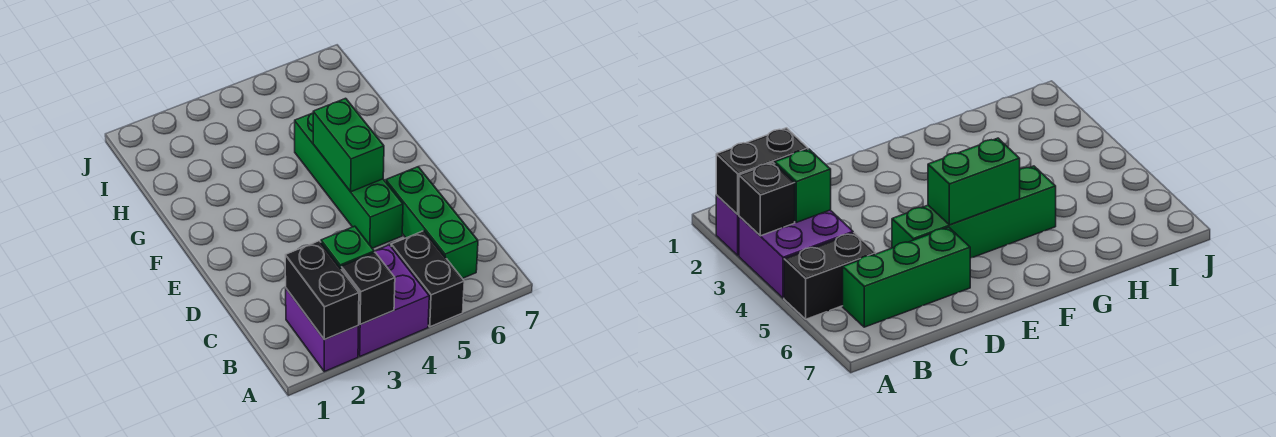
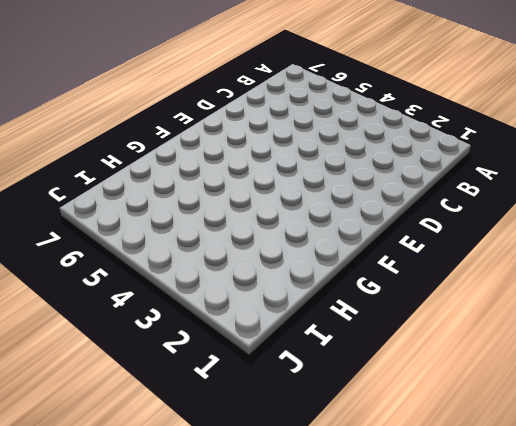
none -> purple 1x2 brick [286,289,358,372]
none -> purple 2x2 brick [358,245,429,356]

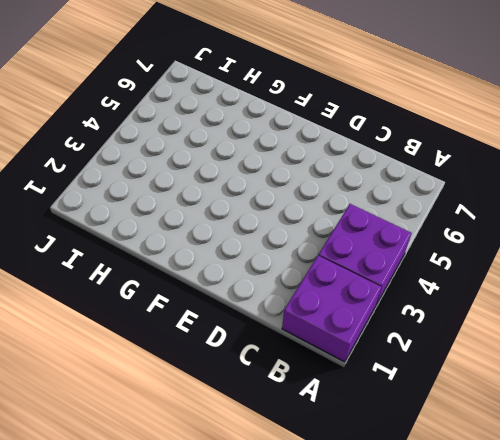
purple 2x2 brick [282,255,382,362] -> purple 1x2 brick [286,289,358,372]
none -> black 1x2 brick [391,231,464,327]
none -> green 1x3 brick [386,167,478,278]

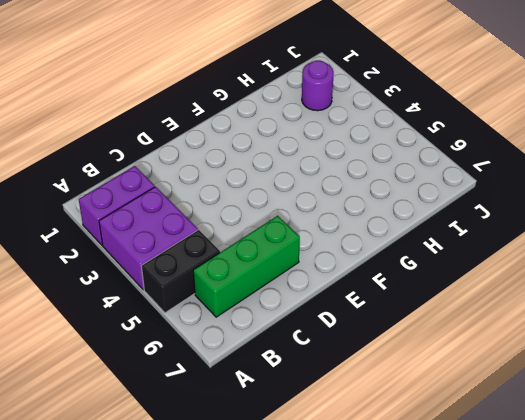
purple 1x1 round brick [302,61,334,111] -> none
none -> green 1x4 brick [295,113,403,248]
none -> black 1x2 brick [285,241,359,340]

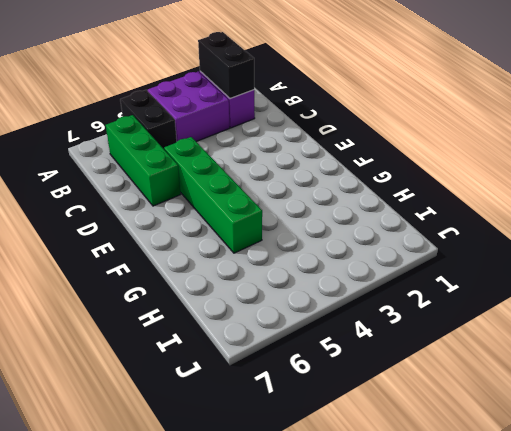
none -> black 1x1 brick [341,252,395,324]
none -> green 1x1 brick [321,226,374,268]

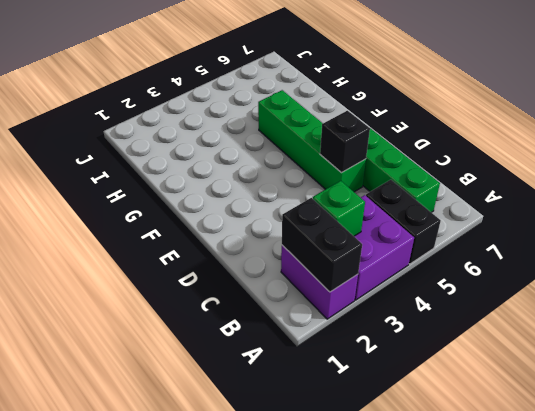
black 1x1 brick [320,111,370,173] -> black 1x1 brick moved to [341,252,395,324]
none -> green 1x2 brick [313,98,384,192]

